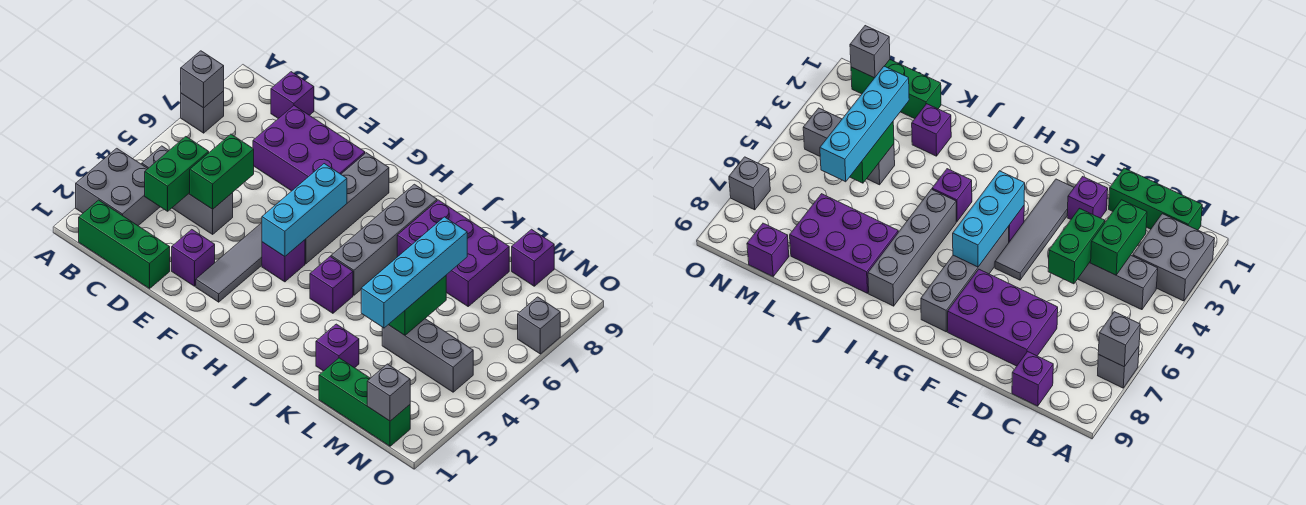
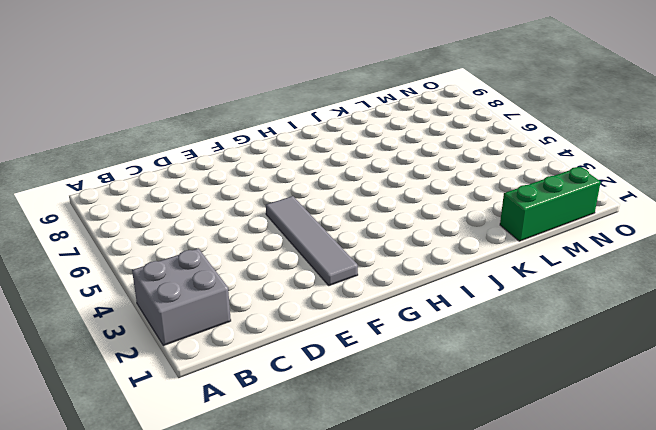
none -> grey 1x1 brick [181,91,224,133]
none -> green 1x3 brick [79,200,170,289]
none -> grey 1x3 brick [142,146,233,234]

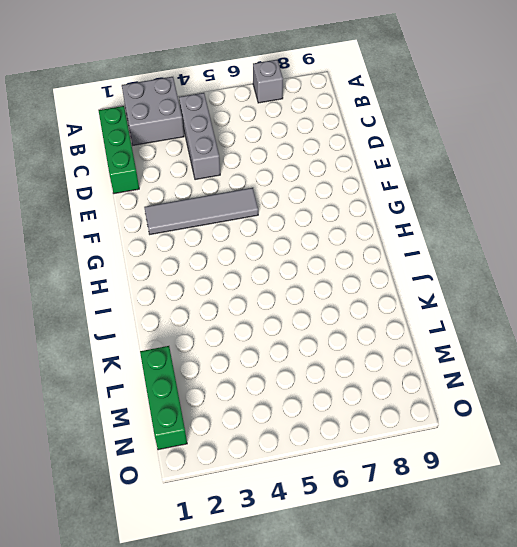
none -> purple 1x1 brick [271,72,314,119]
none -> purple 2x3 brick [253,106,365,191]
none -> purple 1x1 brick [172,230,215,286]

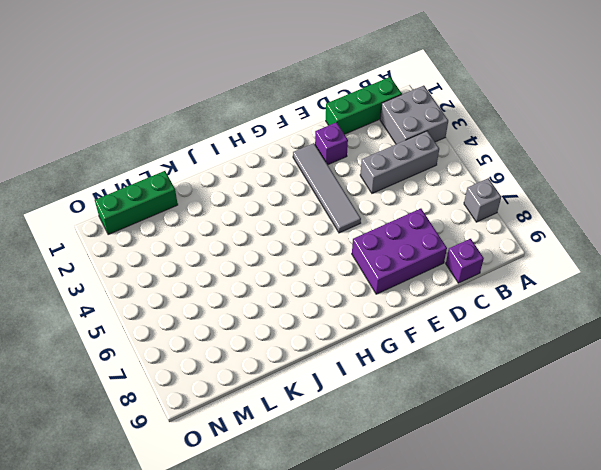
none -> purple 1x1 brick [262,240,305,282]
none -> grey 1x4 brick [305,153,389,264]
none -> purple 1x1 brick [310,257,353,313]

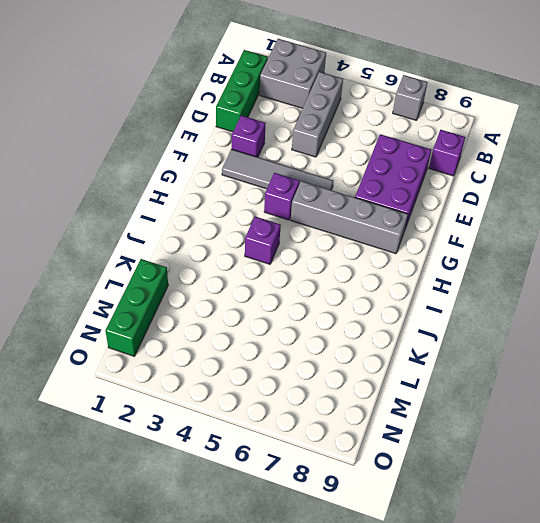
none -> grey 1x4 brick [331,184,437,295]
none -> purple 2x3 brick [397,200,509,306]
none -> purple 1x1 brick [316,324,359,371]

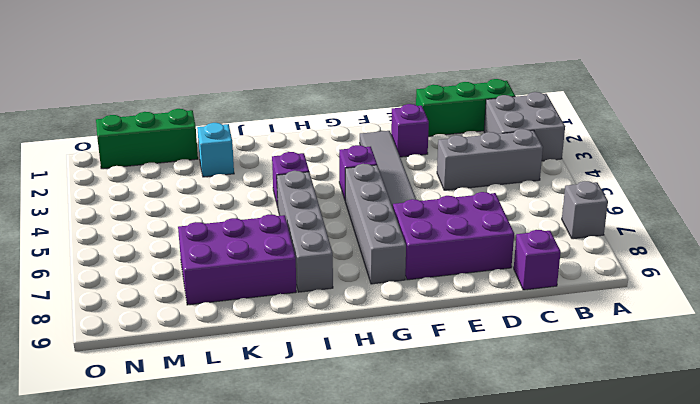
cyan 1x1 brick [197,123,234,177] -> purple 1x1 brick [316,324,359,371]
none -> grey 1x3 brick [382,319,473,392]
none -> purple 1x1 brick [512,229,554,286]
none -> grey 1x1 brick [518,297,560,354]

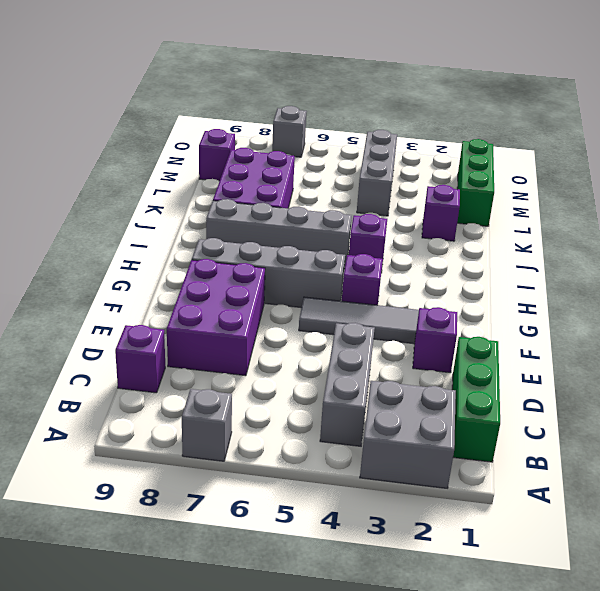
none -> grey 1x1 brick [181,51,224,108]
none -> green 1x2 brick [145,137,209,211]
none -> green 1x2 brick [190,134,254,209]

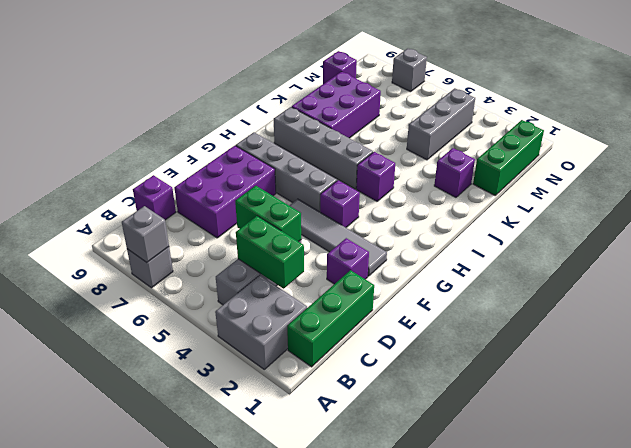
none -> cyan 1x3 brick [262,164,347,257]
none -> green 1x2 brick [389,276,446,335]
none -> grey 1x1 brick [367,364,410,421]

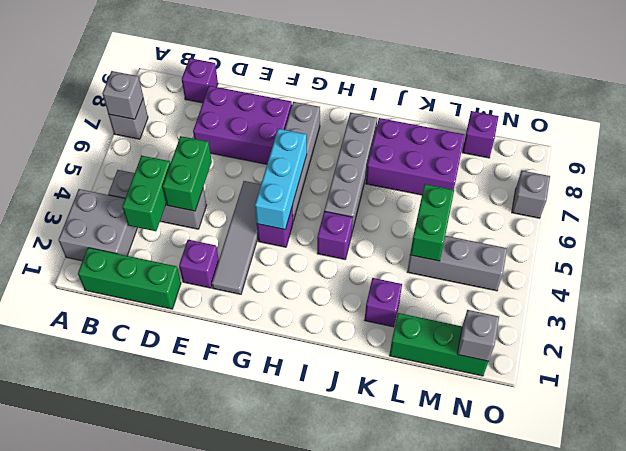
none -> cyan 1x4 brick [361,217,467,328]

